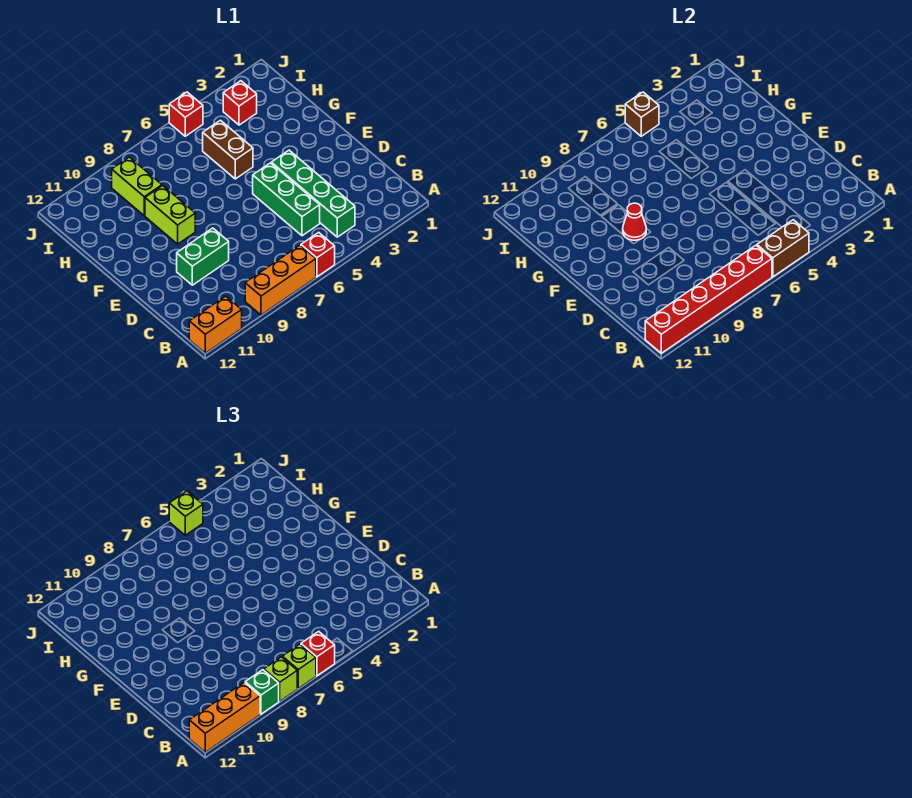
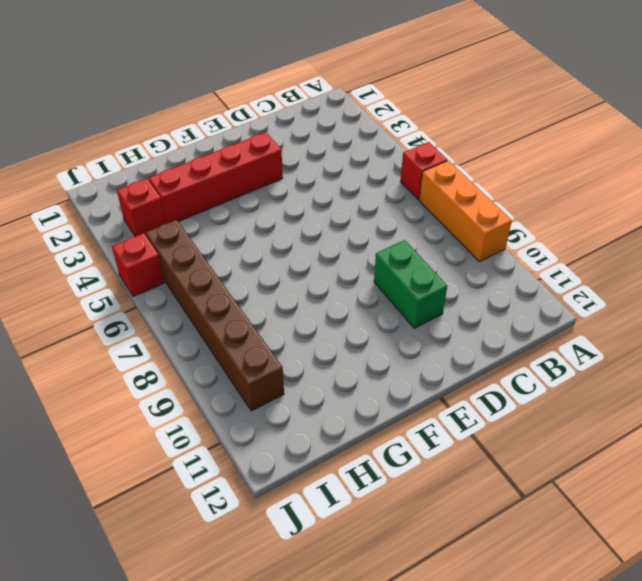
red 1x4 brick [149,132,283,224] -> none
brown 1x6 brick [146,220,284,411] -> lime 1x2 brick [112,157,162,216]
none -> orange 1x2 brick [189,296,242,353]
none -> green 1x4 brick [271,150,355,237]
none -> green 1x3 brick [253,163,320,236]

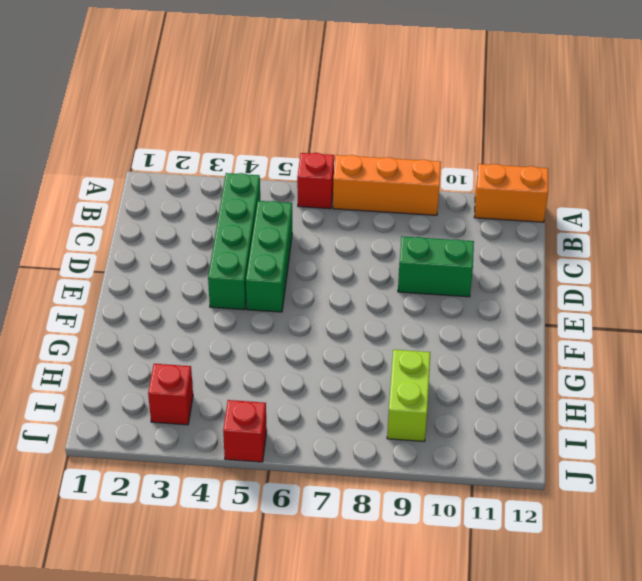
none -> lime 1x2 brick [145,186,195,244]
none -> brown 1x2 brick [203,120,253,179]
none -> brown 1x2 brick [757,220,809,277]

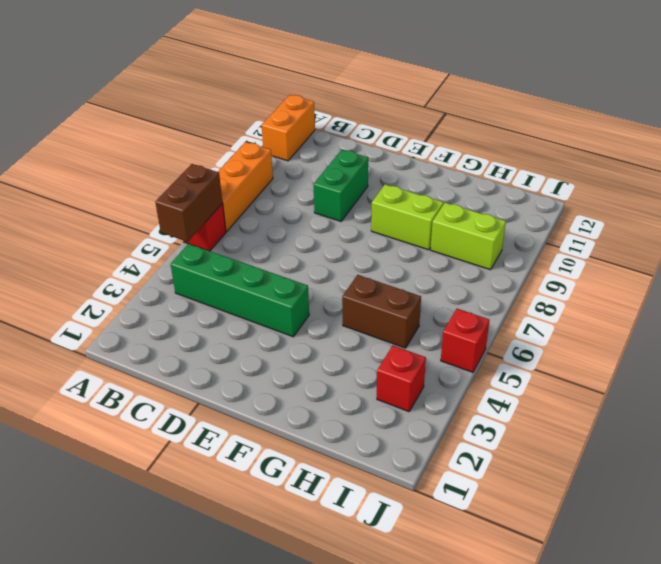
none -> green 1x3 brick [253,163,320,236]
none -> red 1x6 brick [645,245,772,353]
none -> red 1x1 cone [623,203,646,240]

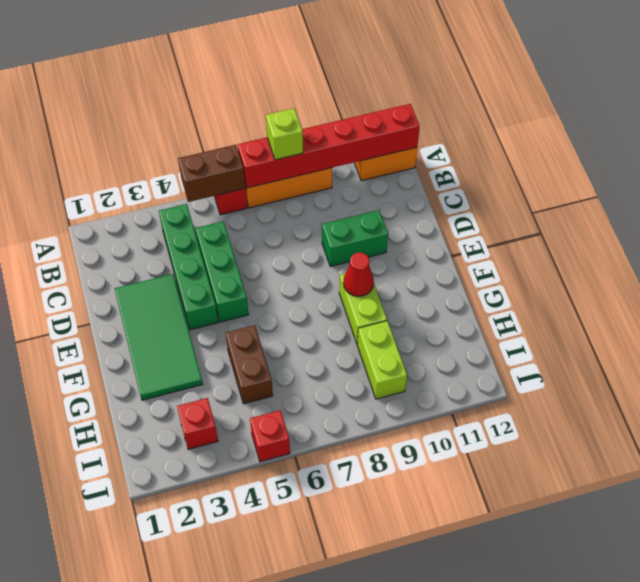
green 2x4 tile [115,274,203,400] -> none
none -> brown 1x1 brick [625,92,659,136]
none -> red 1x1 brick [301,631,335,676]
none -> lime 1x1 brick [282,644,316,688]

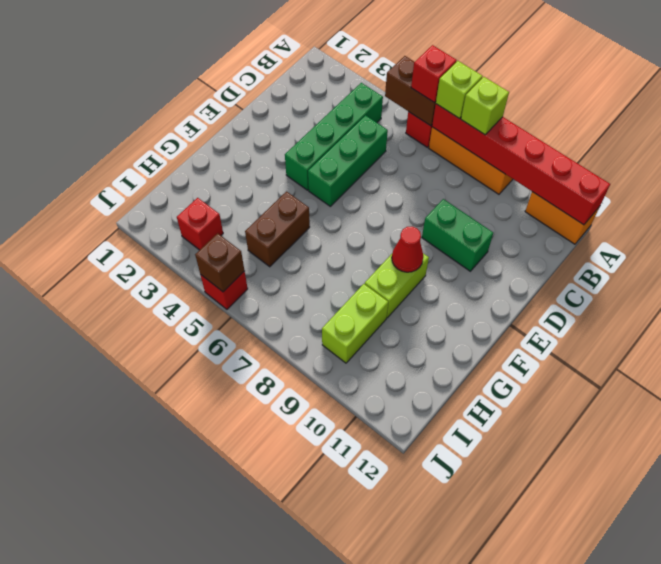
none -> green 1x1 brick [245,670,279,714]
none -> orange 1x3 brick [189,682,260,752]
none -> lime 1x1 brick [169,491,203,535]

